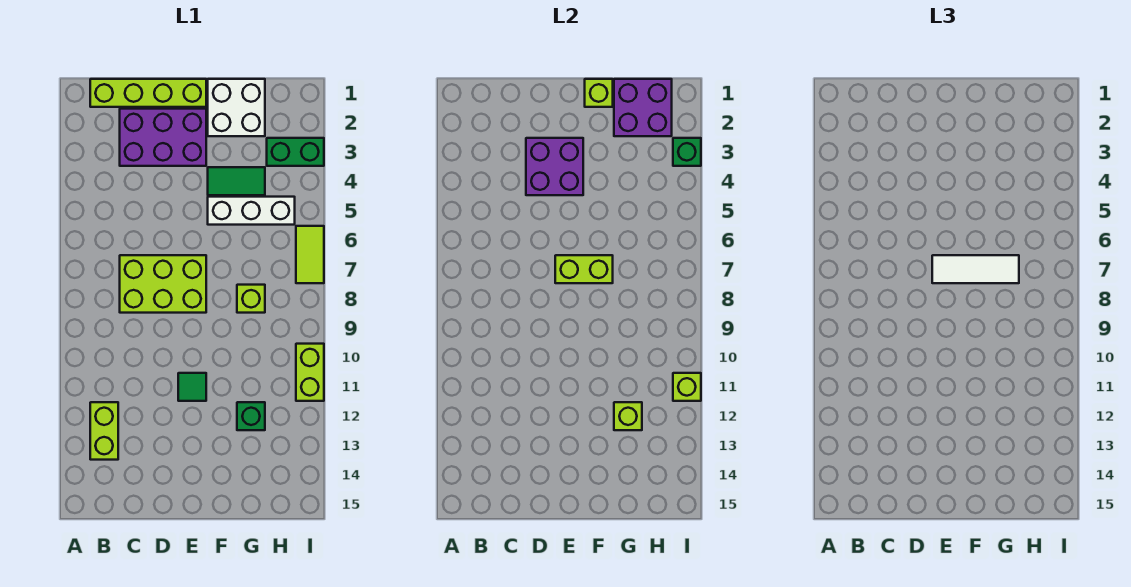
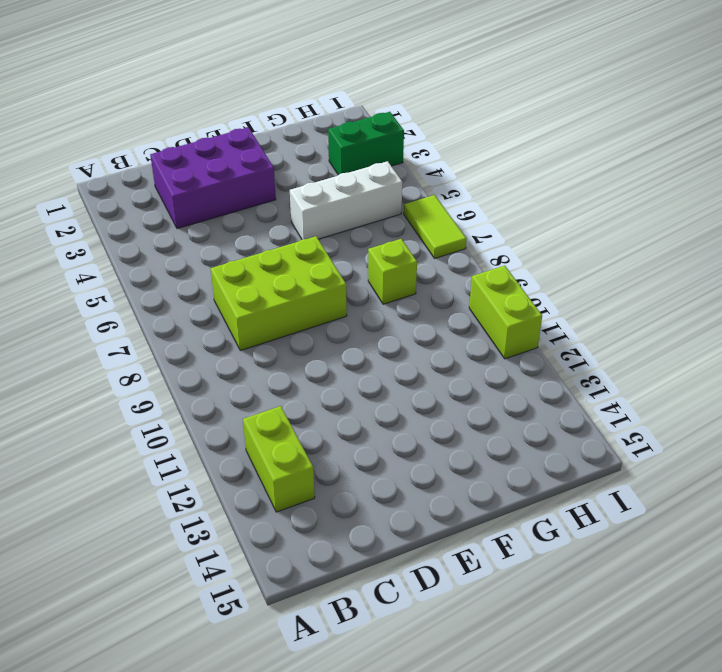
none -> lime 1x4 brick [90,79,206,107]
none -> green 1x1 tile [178,373,206,401]
none -> white 2x2 brick [208,79,265,136]

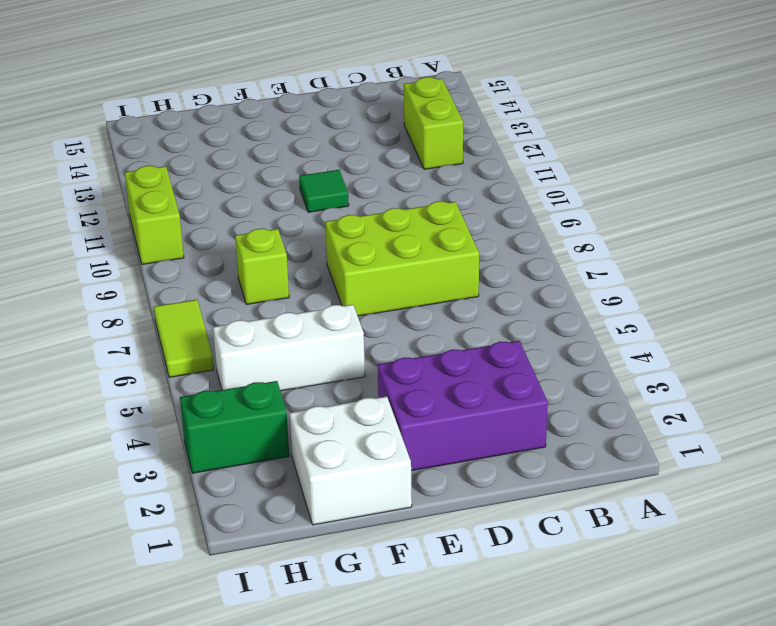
none -> lime 1x4 brick [90,79,206,107]
none -> green 1x2 tile [208,167,265,195]
none -> green 1x1 brick [237,402,265,430]

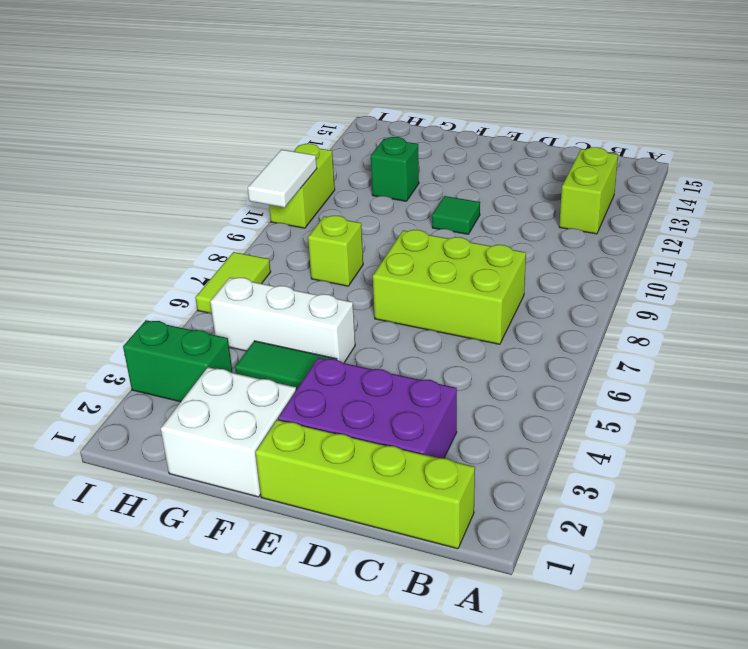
white 1x2 tile [248,150,317,208] -> none
none -> purple 2x2 brick [526,138,583,195]
none -> lime 1x2 brick [555,255,613,283]
none -> lime 1x1 brick [585,79,613,107]

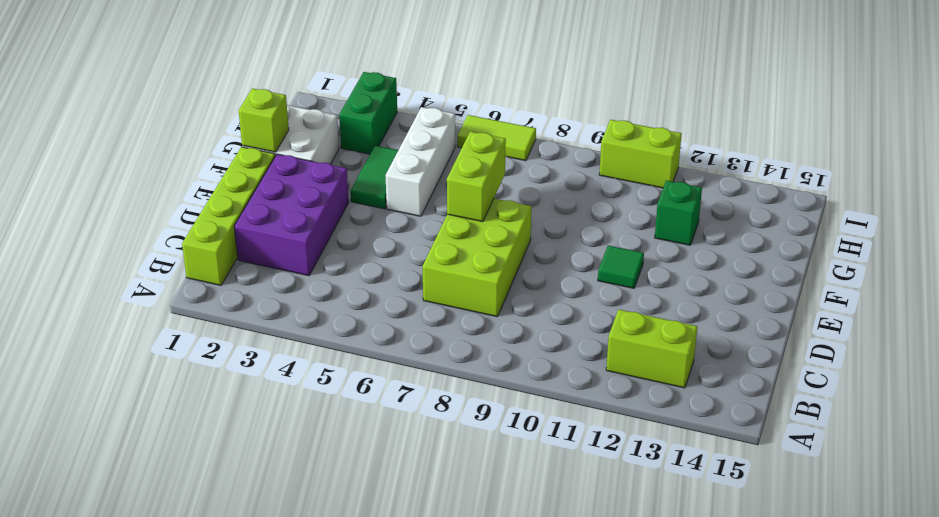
none -> lime 1x1 brick [237,285,265,313]
none -> purple 2x2 brick [526,138,583,195]
none -> purple 2x2 brick [614,79,672,136]

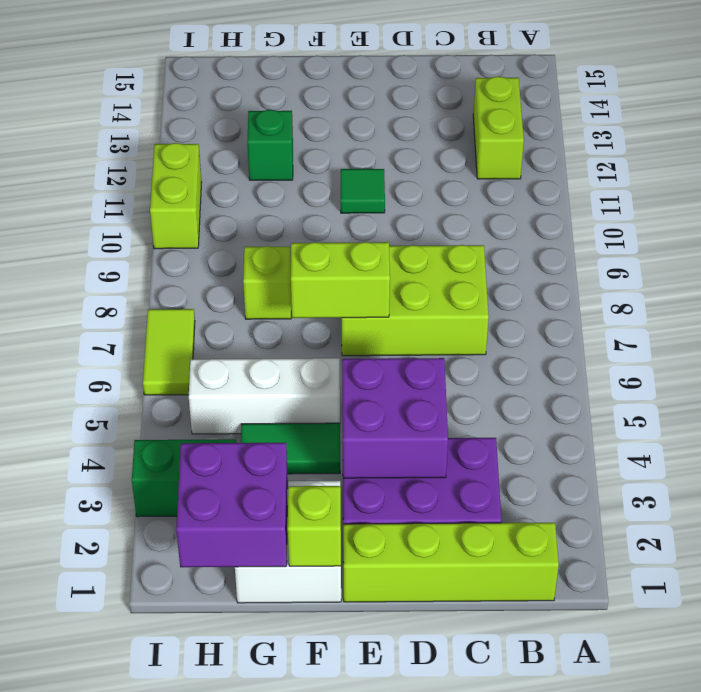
none -> lime 1x1 brick [614,402,642,430]
none -> green 1x1 brick [673,138,701,166]
none -> lime 1x1 brick [673,373,701,401]

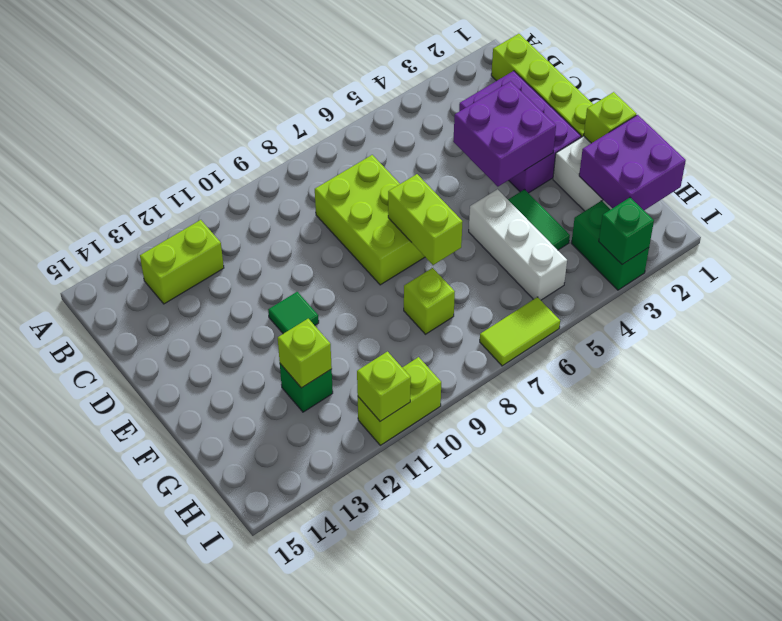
none -> white 1x3 tile [932,255,1019,283]

